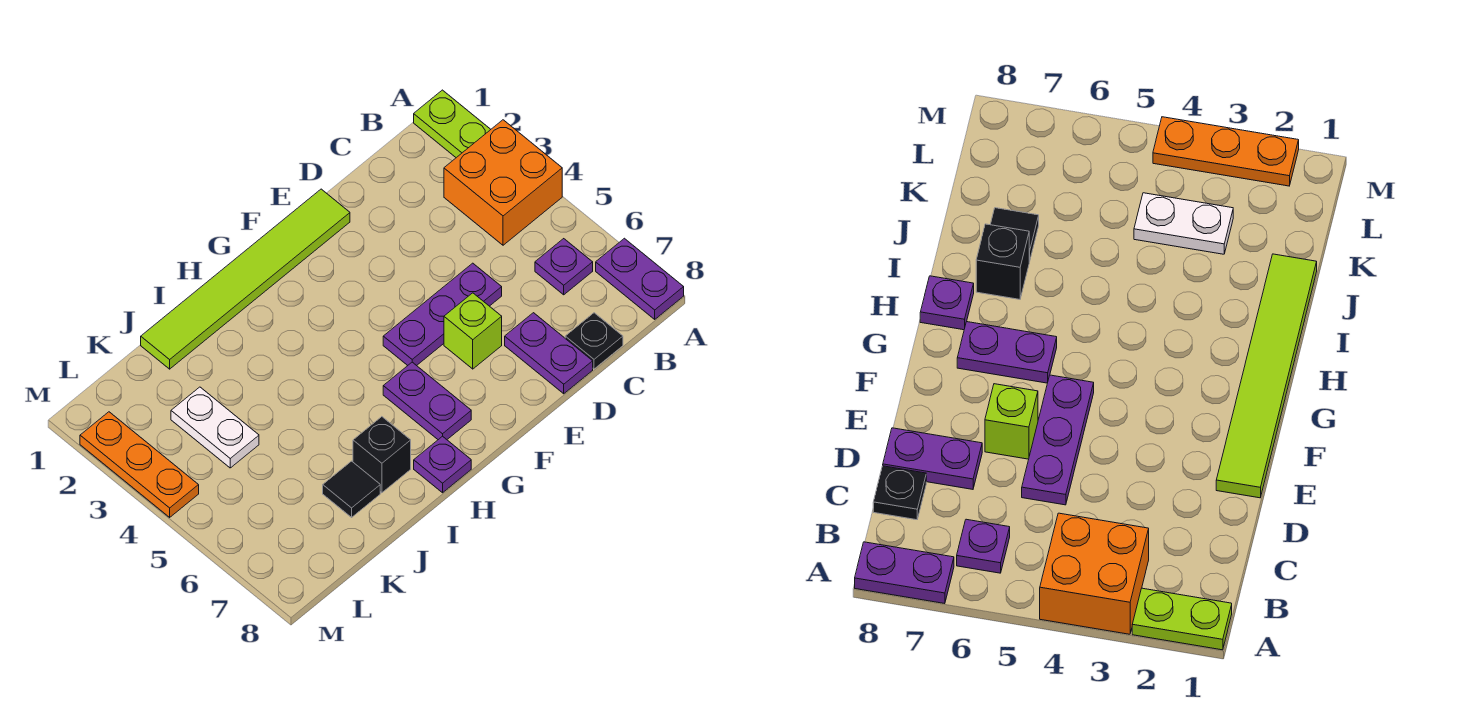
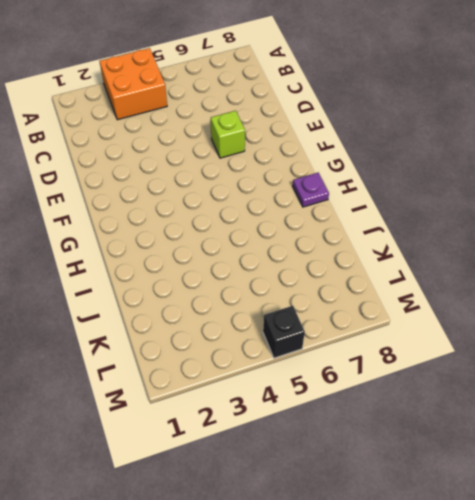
black 1x1 brick [263,306,305,358] -> black 1x1 brick moved to [353,417,411,493]
none -> lime 1x2 plate [414,90,491,158]
none -> purple 1x2 plate [596,238,684,319]
none -> purple 1x1 plate [535,239,593,295]

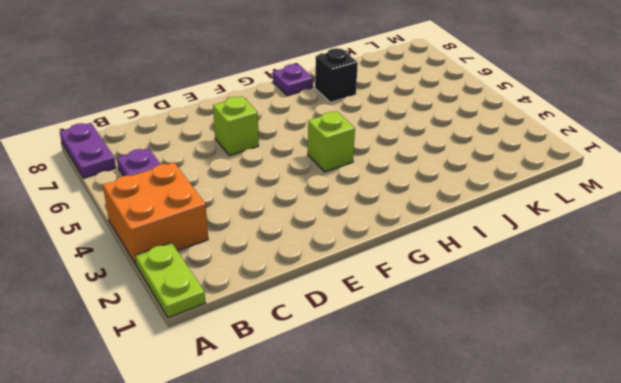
lime 1x1 brick [308,112,355,172] -> none
none -> black 1x1 plate [565,313,623,369]
none -> purple 1x3 plate [383,263,502,366]
none -> purple 1x2 plate [505,313,593,394]

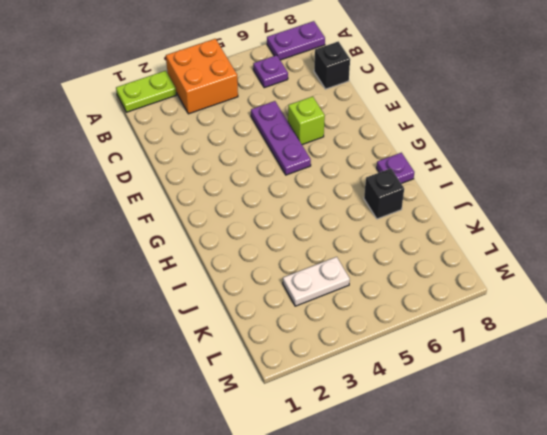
black 1x1 brick [314,41,350,89] -> black 1x1 plate [565,313,623,369]
none -> purple 1x2 plate [505,313,593,394]
none -> lime 1x6 tile [141,189,350,369]
none -> purple 1x2 plate [383,362,471,440]

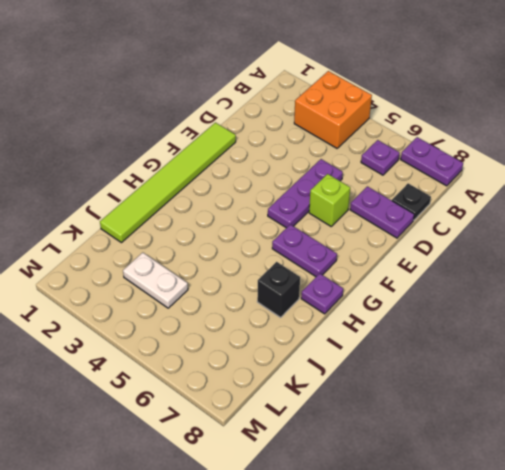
none -> lime 1x2 plate [414,90,491,158]
none -> black 1x1 tile [323,461,380,517]
none -> orange 1x3 plate [80,412,199,517]

